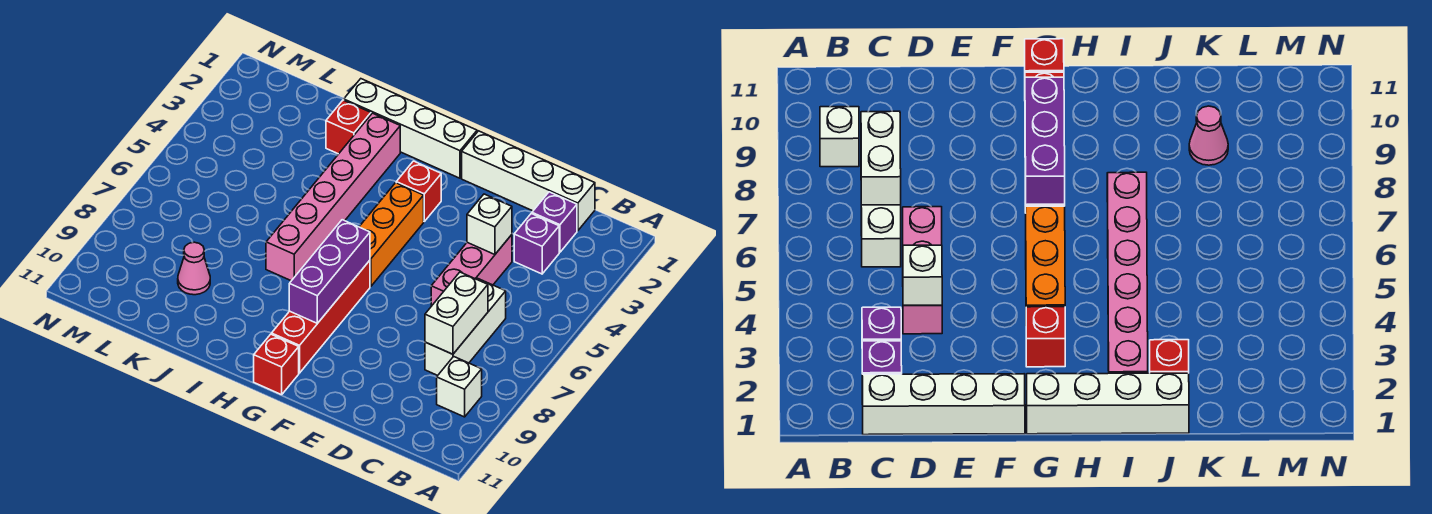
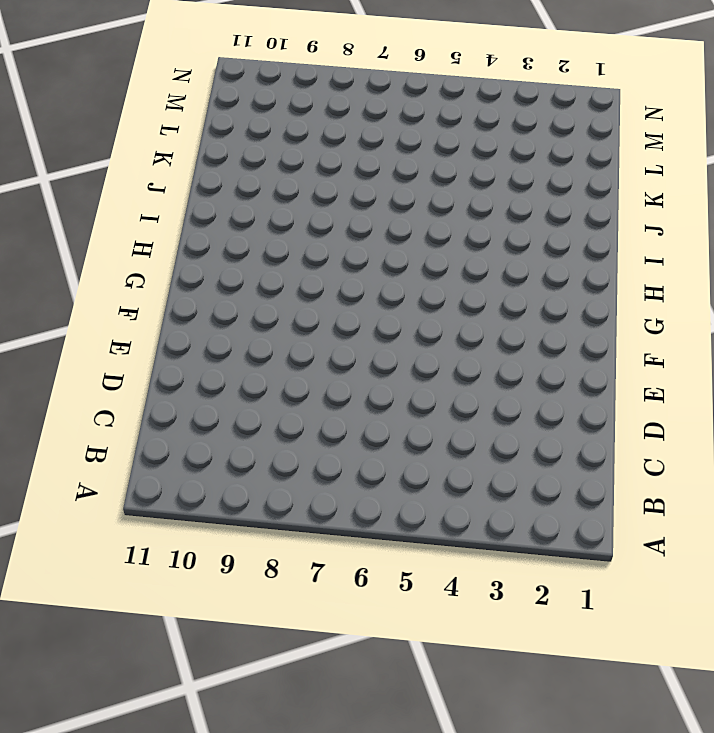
none -> white 1x1 brick [437,357,482,417]
none -> white 1x4 brick [462,131,595,231]
none -> purple 1x1 brick [532,192,577,252]

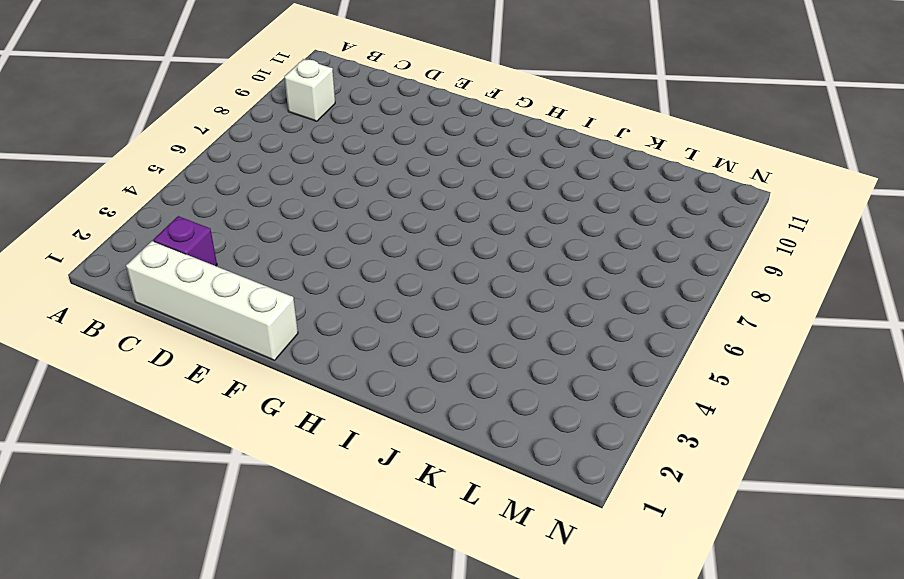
none -> purple 1x1 brick [514,214,559,274]
none -> white 1x3 brick [425,279,506,375]
none -> pink 1x3 brick [431,235,512,306]

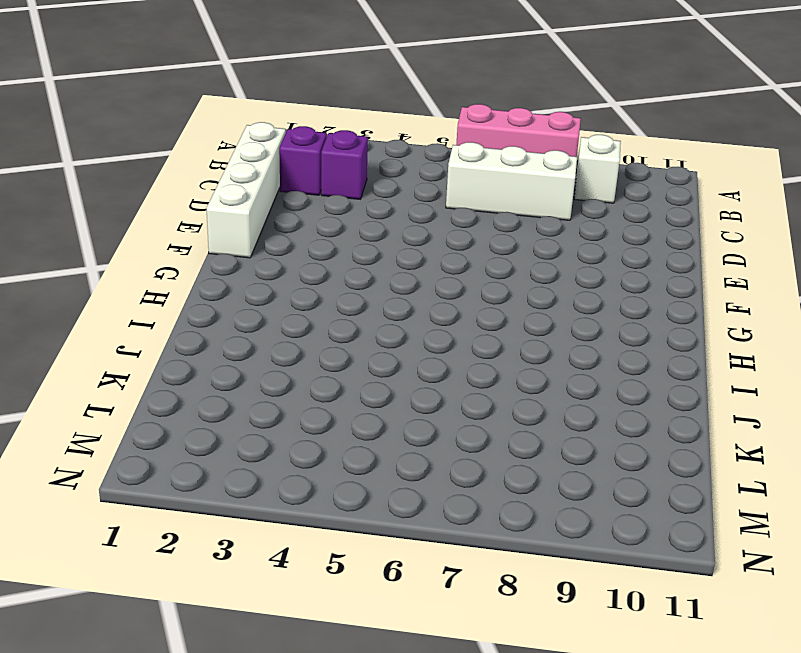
pink 1x3 brick [456,104,581,157] -> pink 1x3 brick moved to [431,235,512,306]
none -> white 1x4 brick [344,79,477,178]
none -> red 1x1 brick [396,161,441,221]
none -> orange 1x3 brick [359,183,424,287]

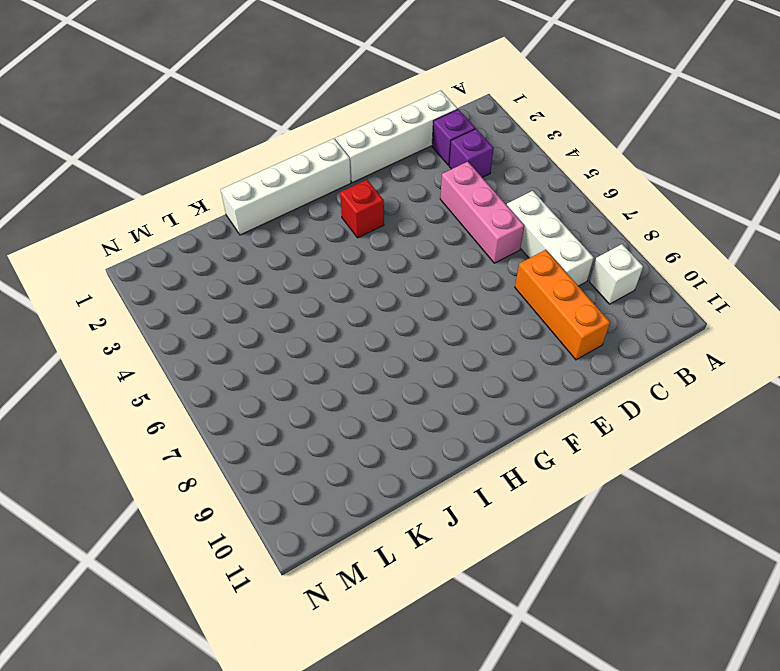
orange 1x3 brick [515,250,610,360] -> orange 1x3 brick moved to [359,183,424,287]
none -> red 1x4 brick [272,260,370,373]
none -> red 1x1 brick [254,334,299,395]
none -> pink 1x6 brick [266,113,400,281]

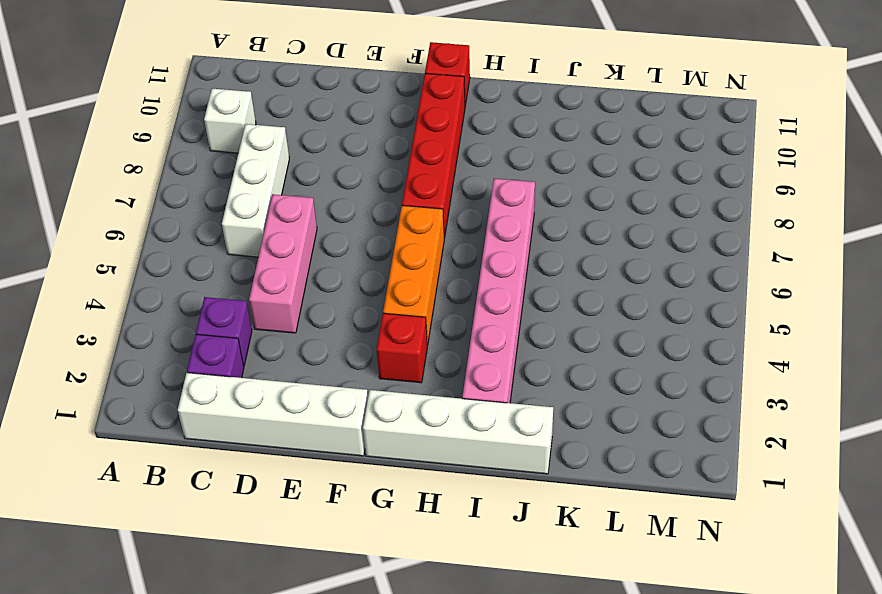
none -> red 1x1 brick [326,100,371,154]
none -> pink 1x1 cone [178,242,210,295]
none -> white 1x2 brick [425,272,488,354]

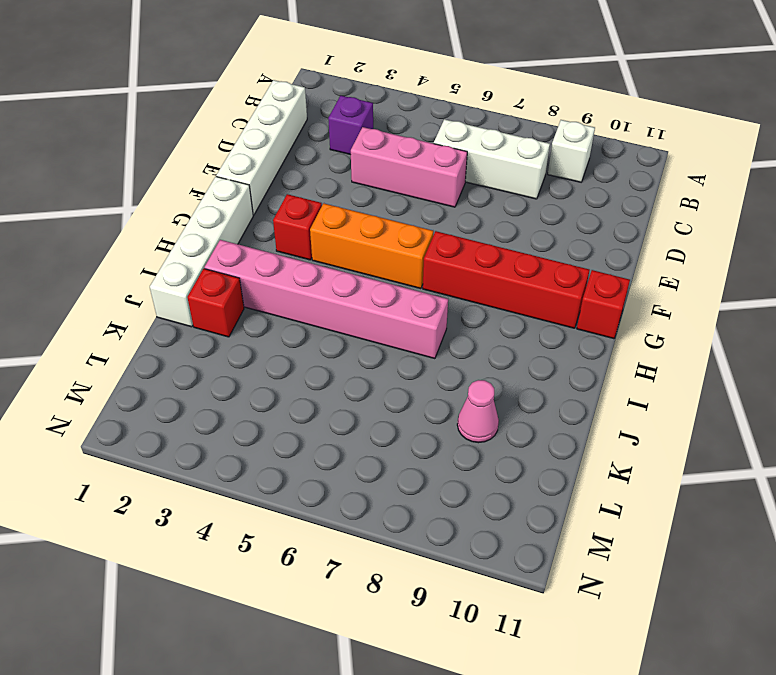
none -> purple 1x1 brick [532,192,577,252]
none -> white 1x2 brick [425,272,488,354]
none -> white 1x1 brick [467,194,512,255]

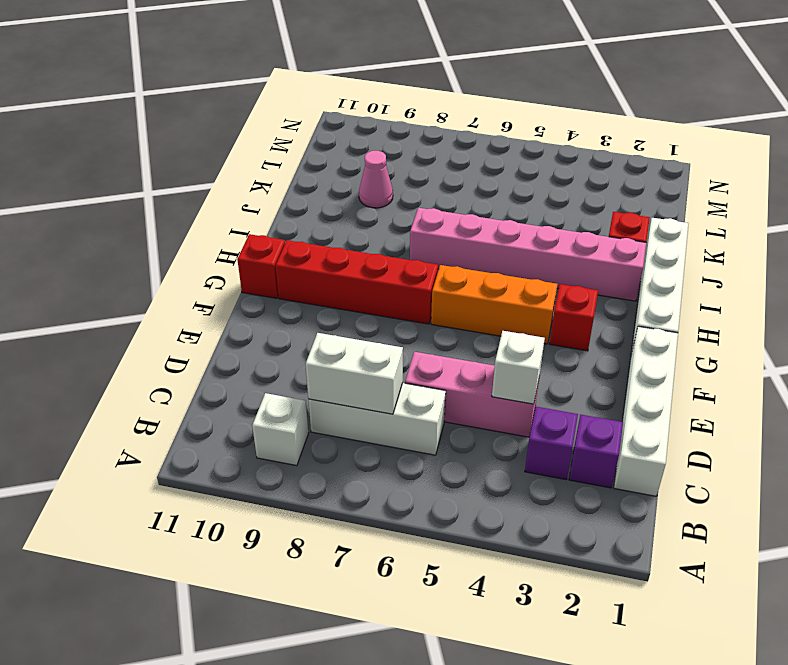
none -> purple 1x3 brick [289,220,370,323]

